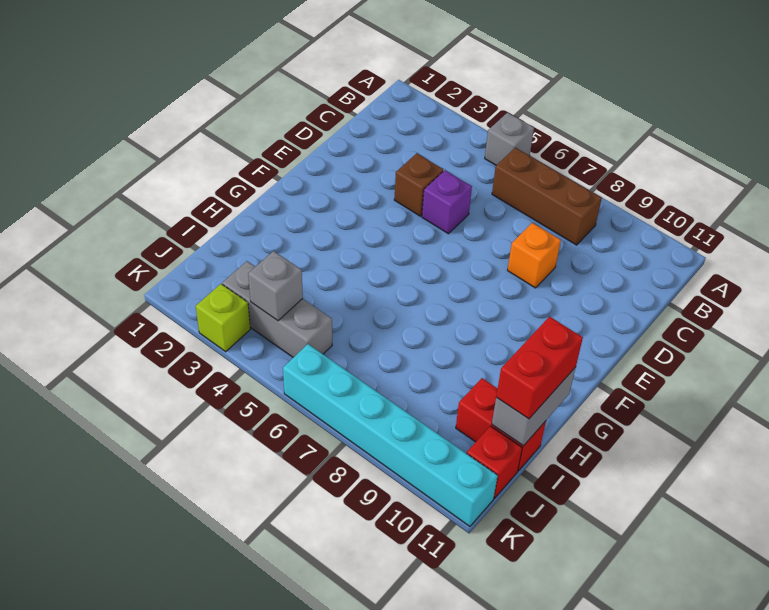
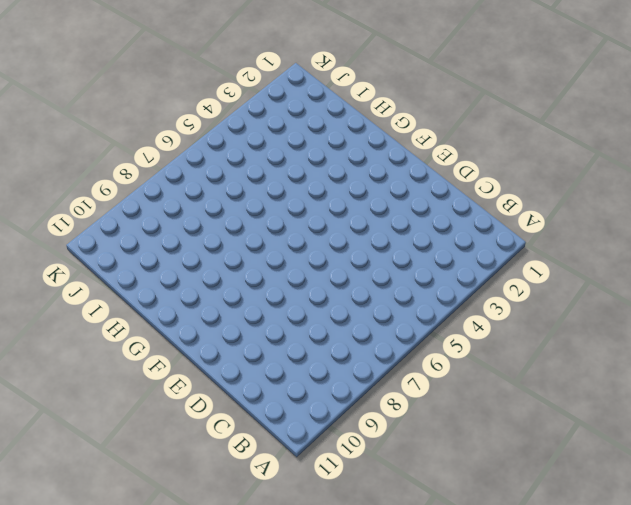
none -> grey 1x1 brick [485,112,534,165]
none -> brown 1x3 brick [492,148,602,245]
none -> brown 1x1 brick [394,153,443,216]

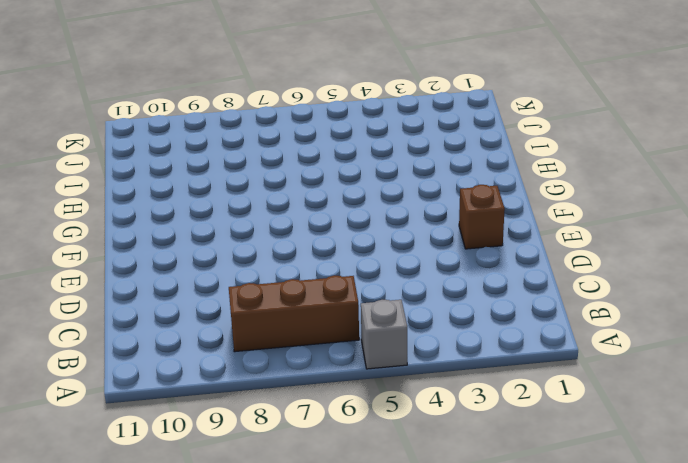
brown 1x1 brick [459,185,505,249] -> brown 1x1 brick moved to [394,153,443,216]
none -> purple 1x1 brick [422,170,472,234]
none -> orange 1x1 brick [507,223,561,288]
none -> red 1x2 brick [456,378,546,471]

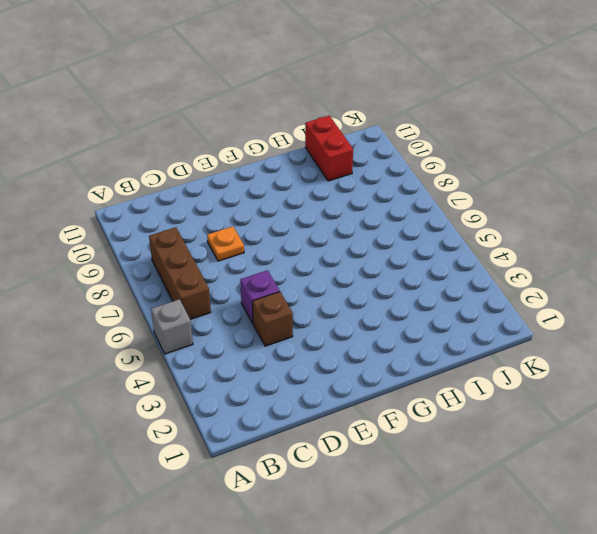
orange 1x1 plate [207,227,244,261] -> orange 1x1 brick [507,223,561,288]
none -> grey 1x3 brick [222,261,332,357]
none -> red 1x1 brick [467,426,522,498]
none -> lime 1x1 brick [196,284,250,352]

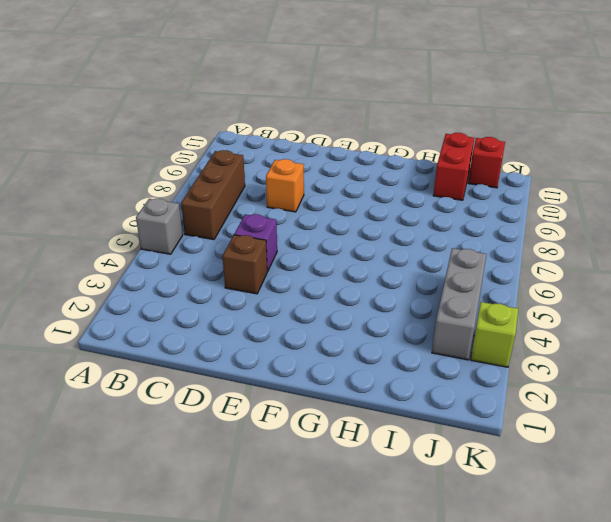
none -> cyan 1x6 brick [283,344,498,526]
none -> grey 1x2 brick [492,367,576,446]
none -> grey 1x1 brick [248,251,303,321]

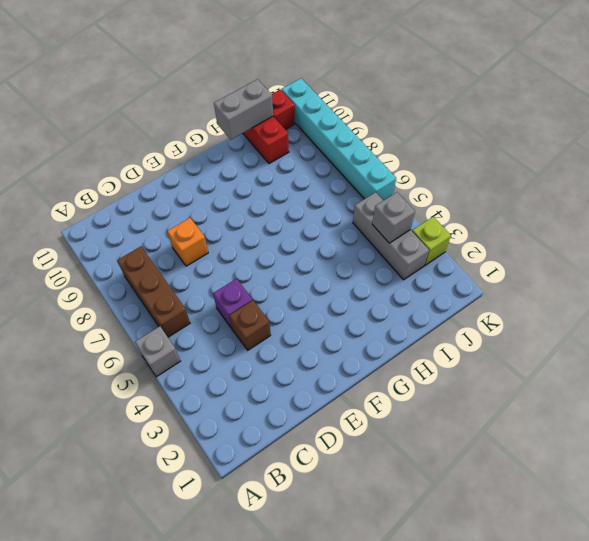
none -> red 1x2 brick [496,317,583,419]

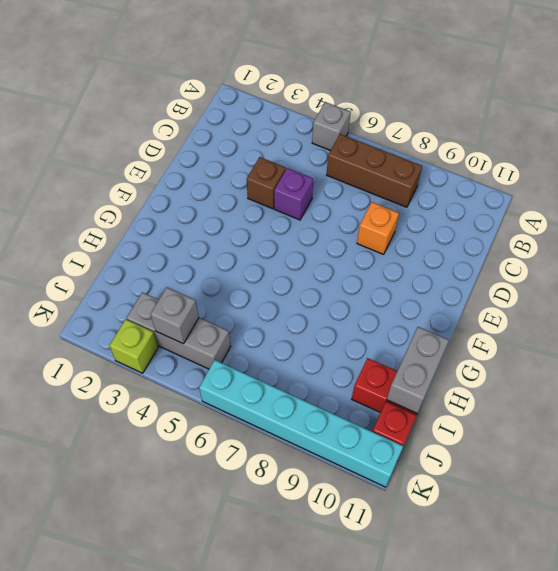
none -> red 1x2 brick [496,317,583,419]

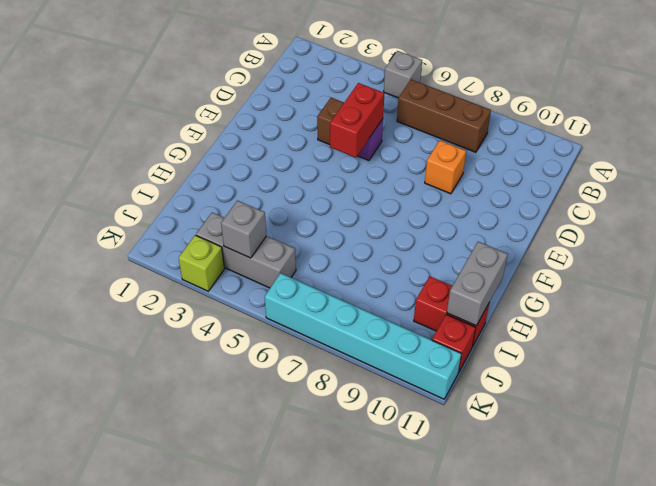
red 1x2 brick [330,83,384,158] -> red 1x2 brick moved to [496,317,583,419]

